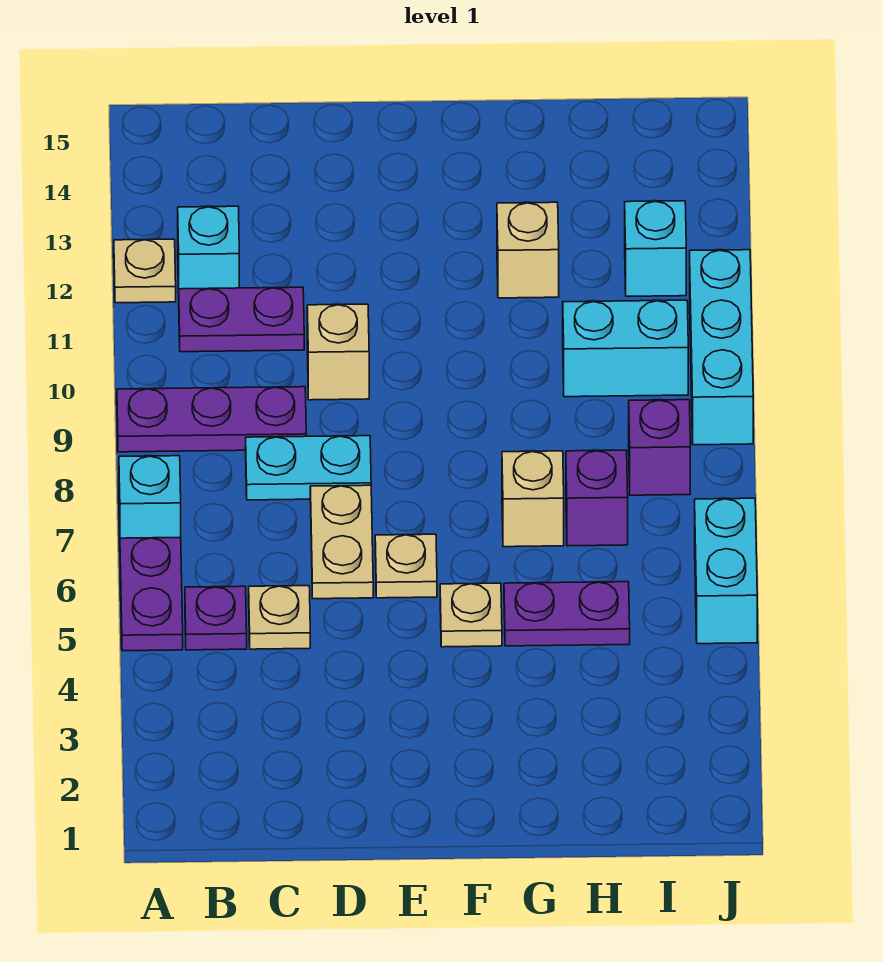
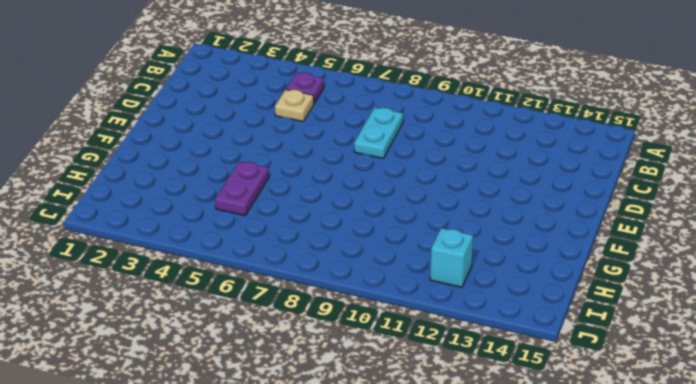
none -> purple 1x2 plate [120,537,183,651]
none -> cyan 1x1 brick [119,456,181,538]
none -> purple 1x3 plate [117,387,306,452]

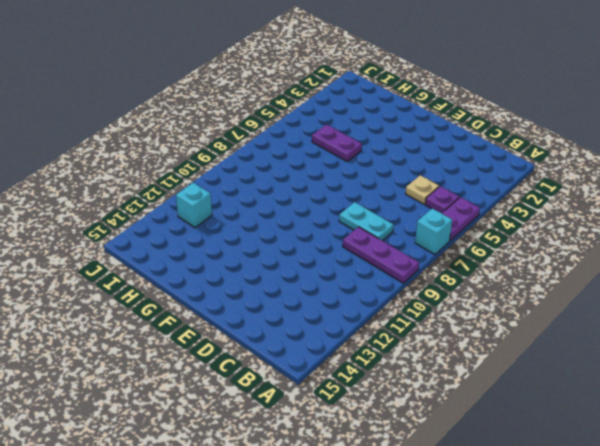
none -> tan 1x1 plate [114,239,176,303]
none -> purple 1x2 plate [179,287,304,352]
none -> cyan 1x1 brick [178,206,239,292]

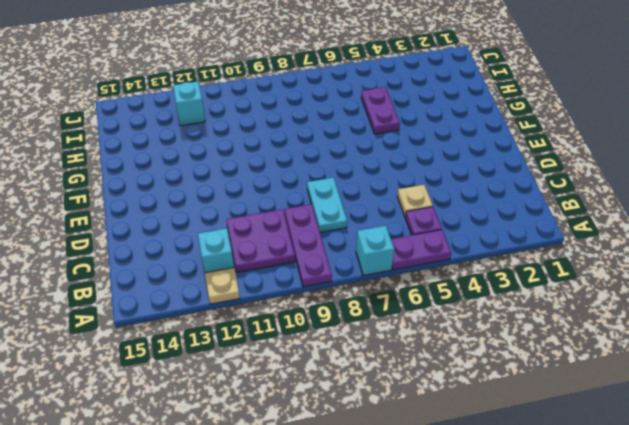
purple 2x2 plate [226,209,295,273] -> purple 1x2 plate [179,287,304,352]
none -> tan 1x2 plate [310,485,373,599]
none -> tan 1x1 brick [307,304,369,400]
none -> tan 1x1 plate [375,534,437,598]

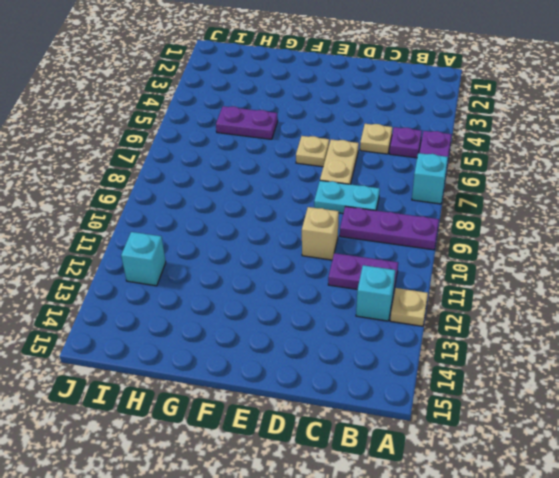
none -> tan 1x1 plate [440,583,502,647]
none -> tan 1x1 brick [502,451,564,547]
none -> tan 1x1 brick [497,202,559,298]

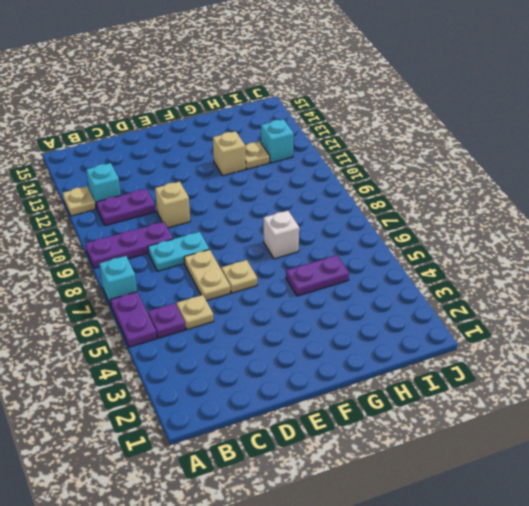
white 1x1 brick [264,211,299,259] -> tan 1x1 brick [502,451,564,547]
tan 1x1 plate [245,142,270,169] -> tan 1x1 plate moved to [440,583,502,647]
none -> purple 1x1 brick [566,450,628,546]
none -> cyan 1x2 brick [563,300,688,397]
none -> purple 1x1 brick [629,400,690,495]

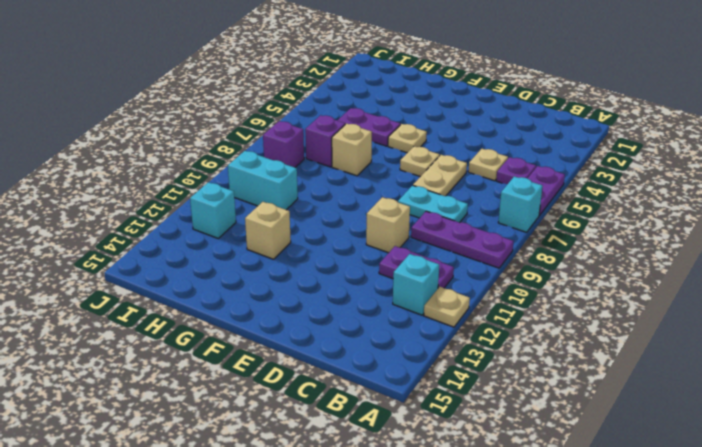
none -> cyan 1x2 brick [695,498,757,644]
none -> cyan 1x3 brick [690,250,753,445]

